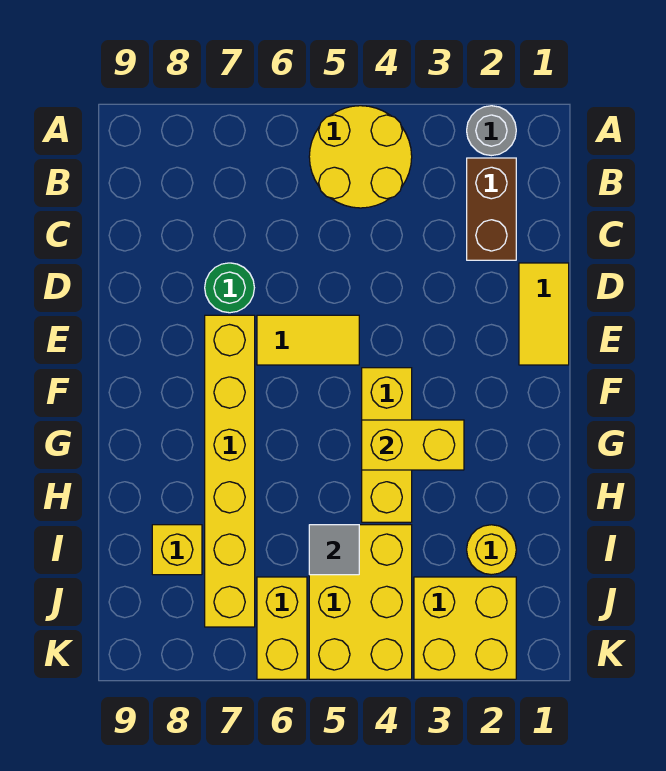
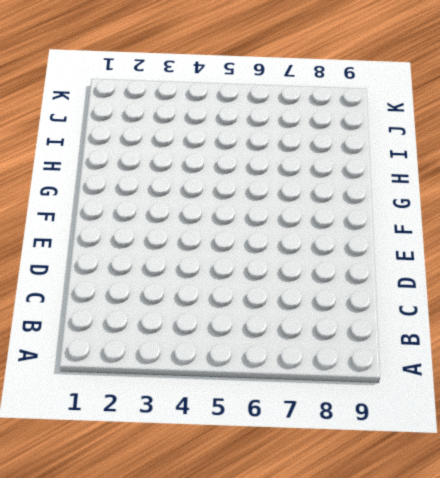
none -> grey 1x1 round brick [467,106,516,156]
none -> yellow 2x2 round brick [309,106,412,208]
none -> brown 1x2 brick [467,158,516,260]

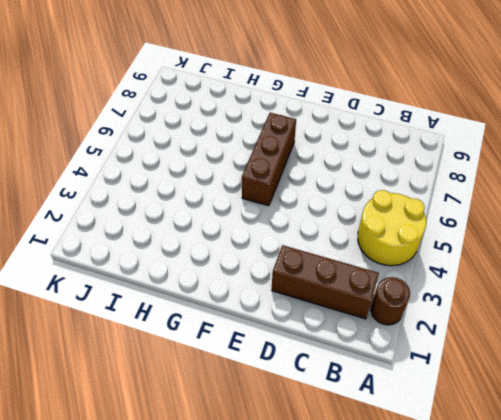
brown 1x1 round brick [371,277,410,325] -> grey 1x1 round brick [467,106,516,156]
brown 1x3 brick [272,245,379,319] -> brown 1x2 brick [467,158,516,260]
brown 1x3 brick [242,113,296,206] -> yellow 1x6 brick [205,315,255,627]
none -> yellow 1x2 tile [519,263,569,365]
none -> green 1x1 round brick [205,263,254,313]
none -> yellow 1x2 tile [257,315,359,365]

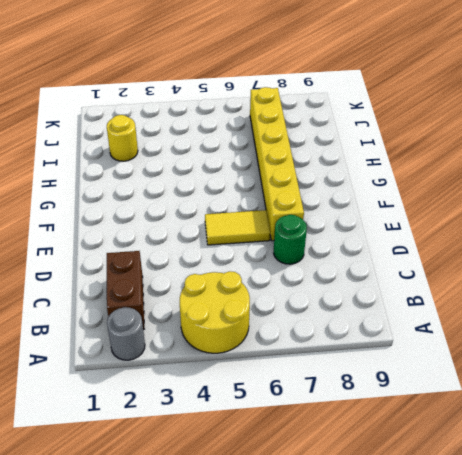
none -> yellow 1x2 tile [519,263,569,365]
none -> yellow 1x3 brick [362,368,412,522]
none -> yellow 2x3 brick [309,525,412,679]

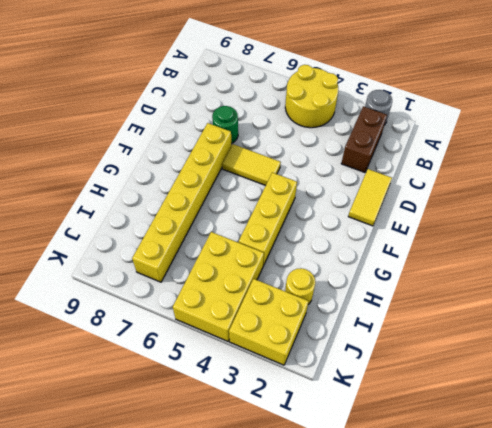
none -> yellow 1x1 brick [152,525,202,575]
none -> yellow 1x2 brick [257,577,307,679]
none -> yellow 1x2 brick [362,420,464,470]

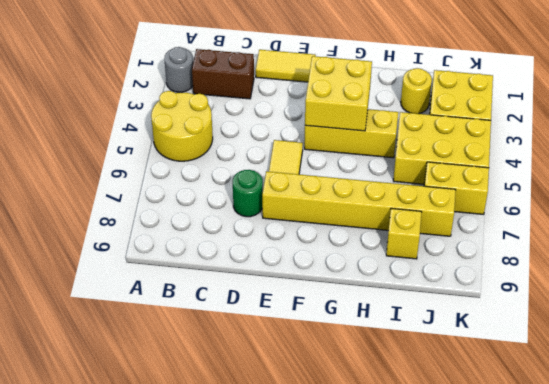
yellow 2x2 brick [305,56,372,131] -> yellow 1x2 brick [362,420,464,470]
none -> grey 1x1 tile [309,525,359,575]

